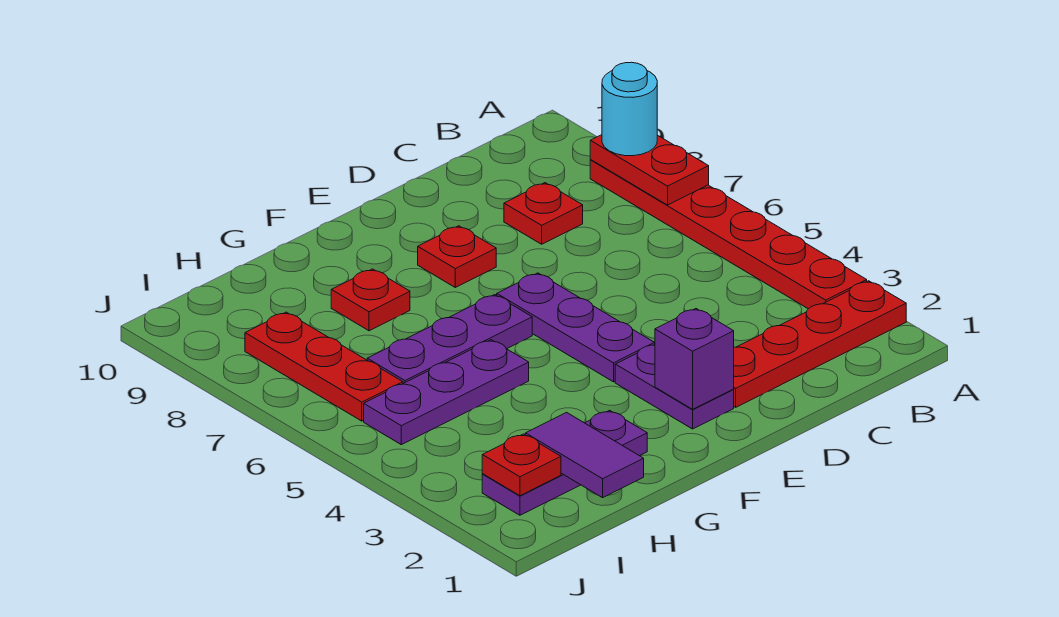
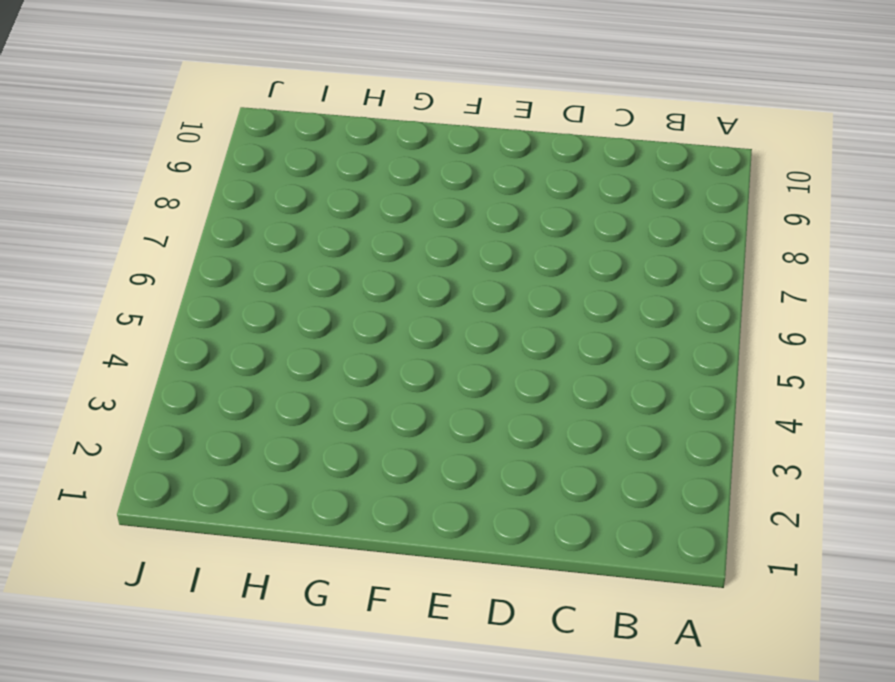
none -> red 1x4 plate [733,281,906,407]
none -> red 1x6 plate [590,160,867,309]
none -> red 1x1 plate [504,183,583,244]

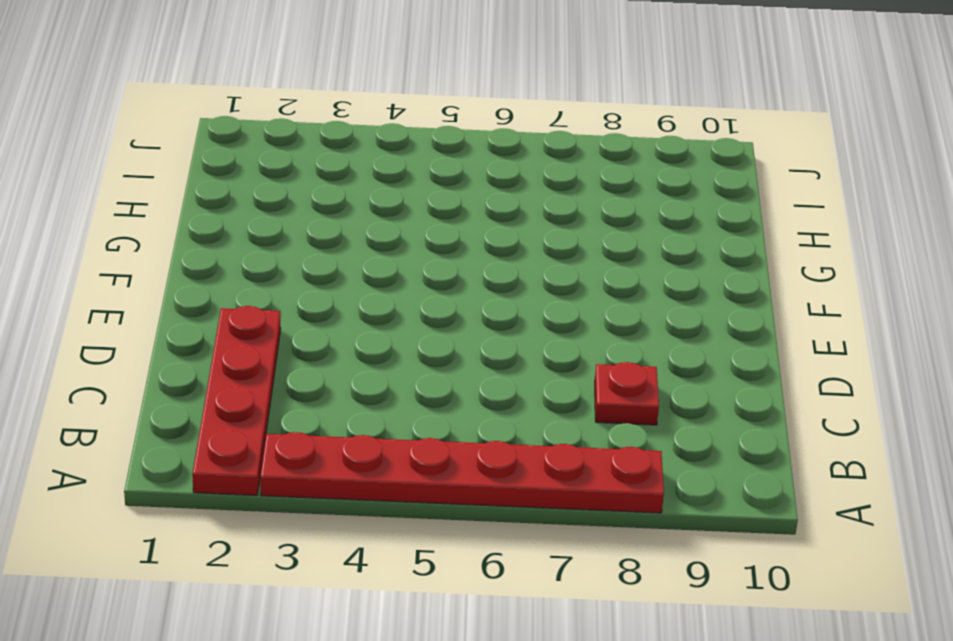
none -> purple 1x2 plate [615,345,734,429]
none -> purple 1x3 plate [497,273,655,382]
none -> red 1x1 plate [418,226,496,287]

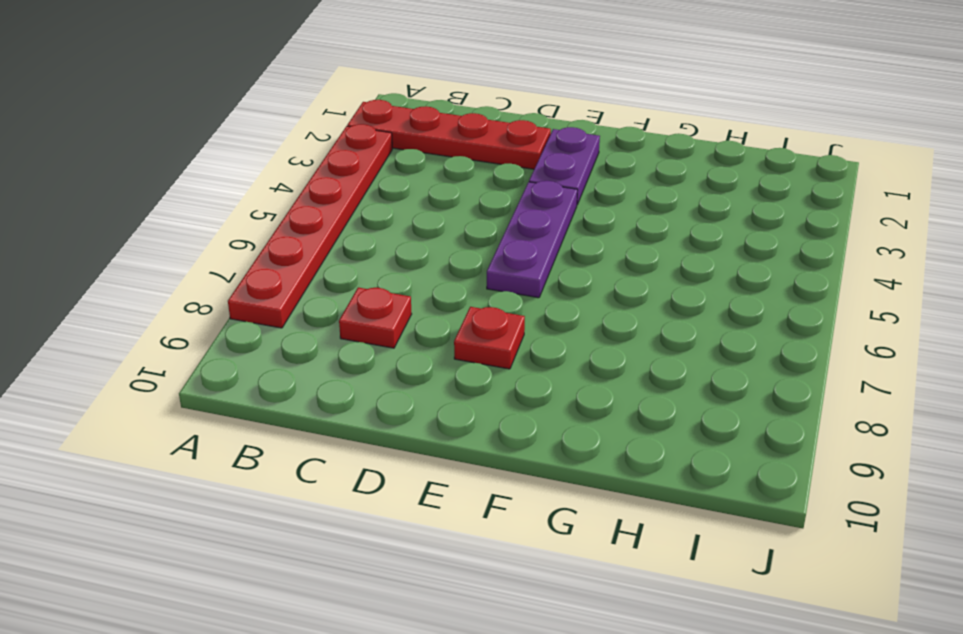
none -> purple 1x3 plate [367,295,532,383]
none -> purple 1x3 plate [482,410,647,515]
none -> purple 1x3 plate [364,340,529,445]

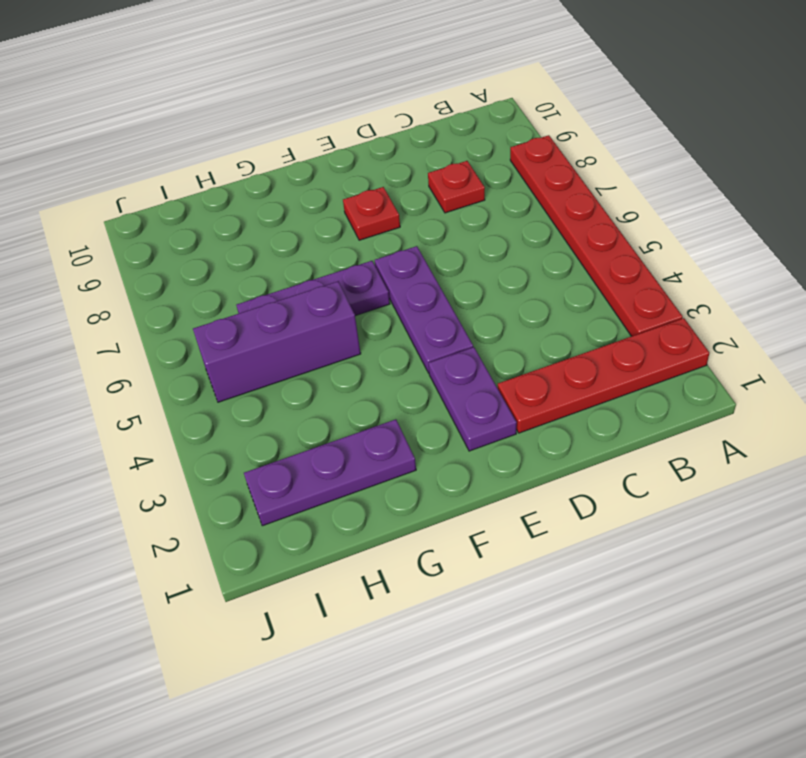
purple 1x3 brick [193,281,361,402] -> purple 1x3 plate [364,340,529,445]
none -> red 1x1 plate [331,269,410,331]
none -> red 1x3 plate [245,312,403,421]
none -> red 1x2 plate [590,135,709,205]

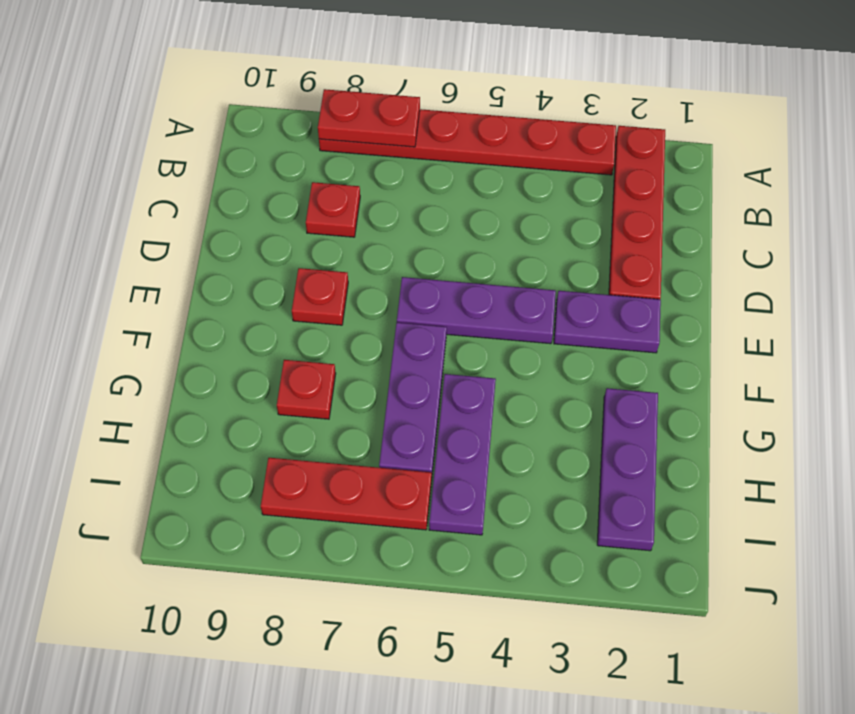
none -> purple 1x1 brick [655,309,734,409]
none -> purple 1x2 tile [525,412,644,498]
none -> red 1x1 plate [482,434,561,496]

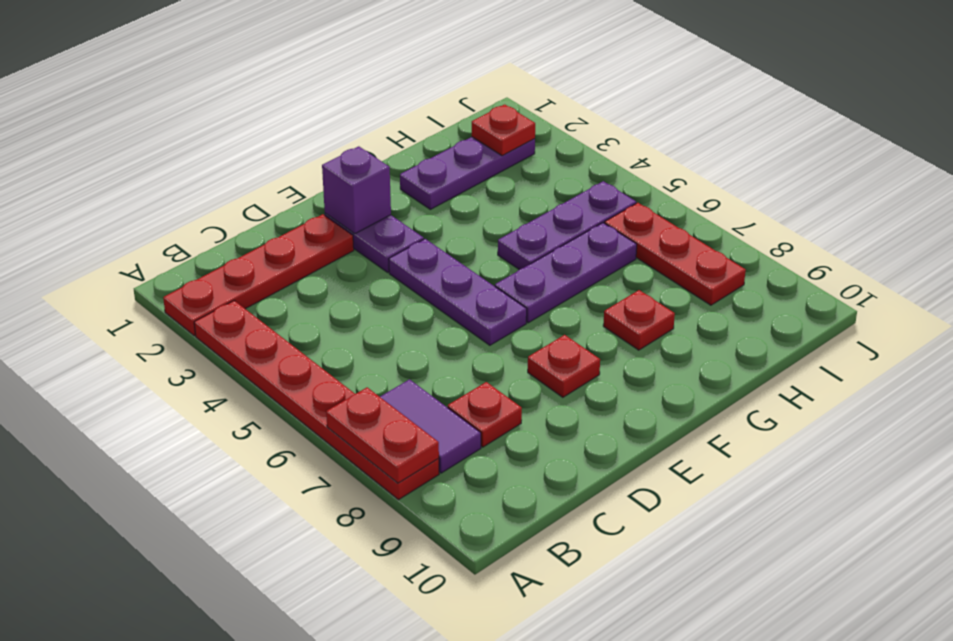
purple 1x2 tile [380,379,481,473] -> purple 1x2 tile moved to [525,412,644,498]
none -> cyan 1x1 round brick [602,62,657,156]

